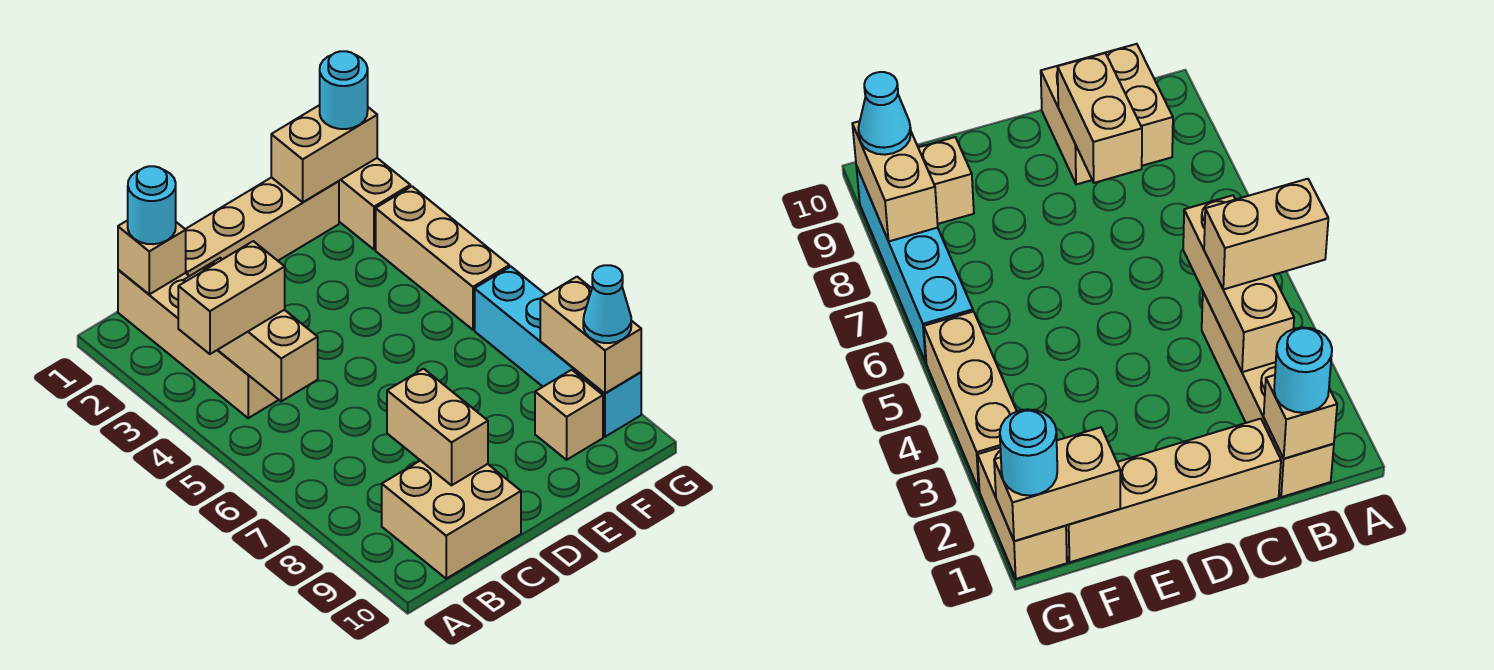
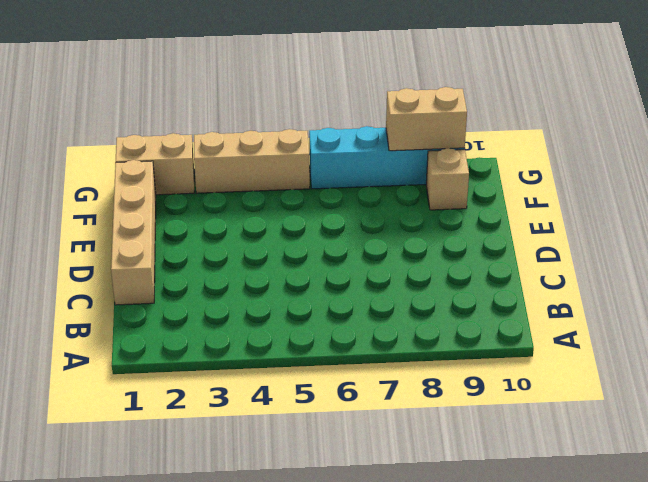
none -> tan 1x4 brick [118,270,279,418]
none -> tan 2x2 brick [382,460,521,579]
none -> tan 1x1 brick [118,220,186,294]

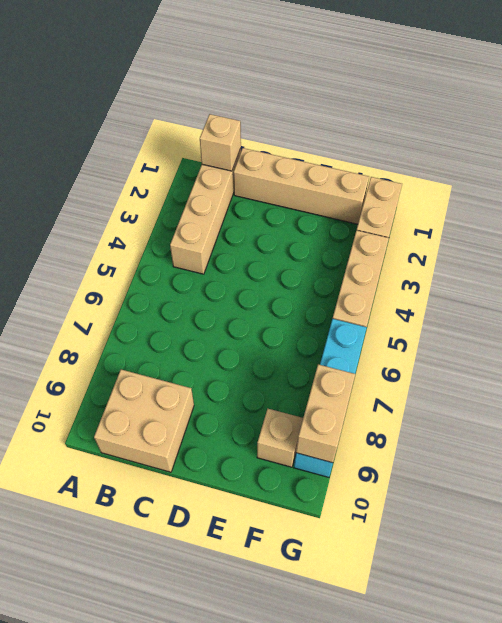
none -> tan 1x3 brick [184,258,318,401]
none -> tan 1x2 brick [387,369,488,485]
none -> tan 1x2 brick [271,105,377,202]

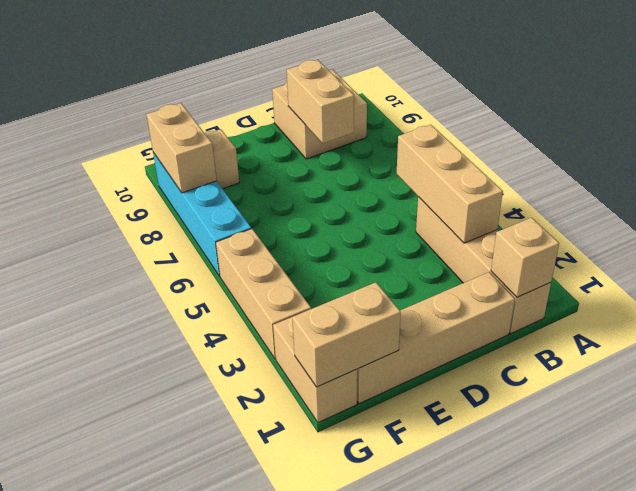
none -> tan 1x2 brick [178,241,285,354]
none -> cyan 1x1 round brick [128,166,176,244]
none -> cyan 1x1 round brick [320,51,368,129]

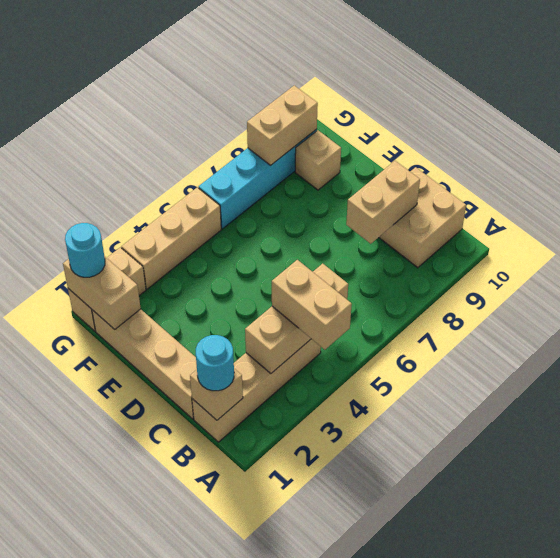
none -> cyan 1x1 cone [583,265,631,343]

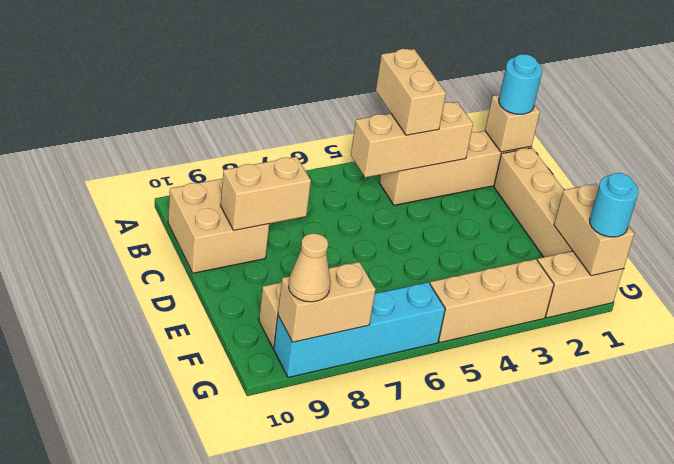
tan 1x1 cone [288,234,330,302] -> cyan 1x1 cone [583,265,631,343]

